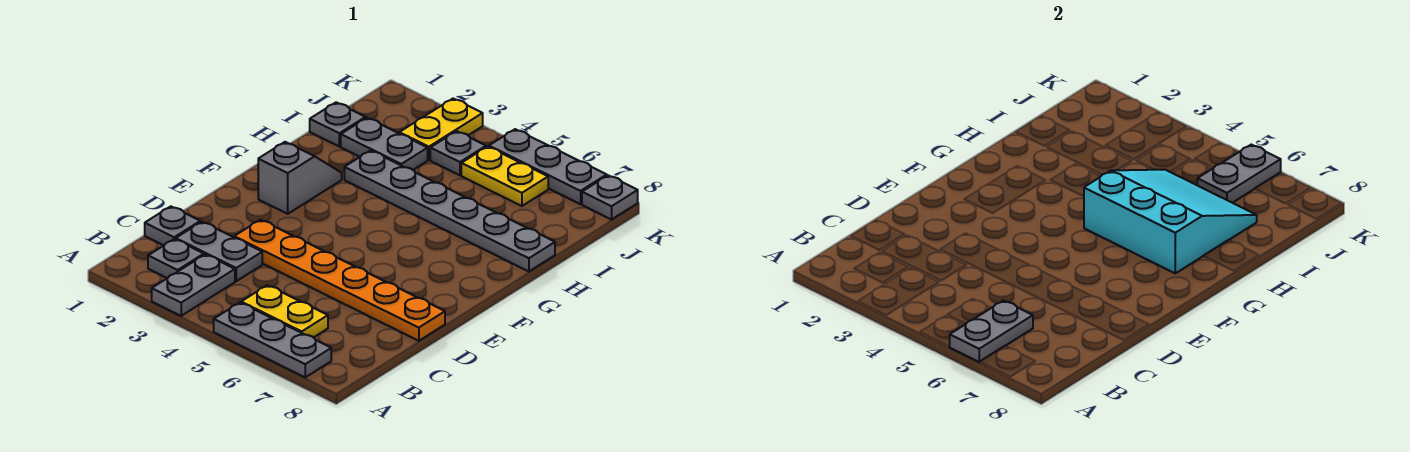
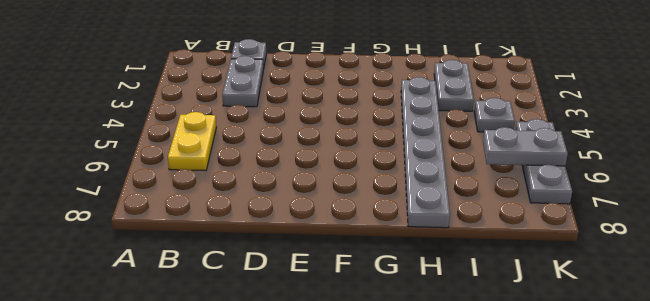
none -> grey 1x2 plate [152,254,235,316]
none -> grey 1x3 plate [214,303,331,377]
none -> grey 1x1 plate [148,239,204,278]

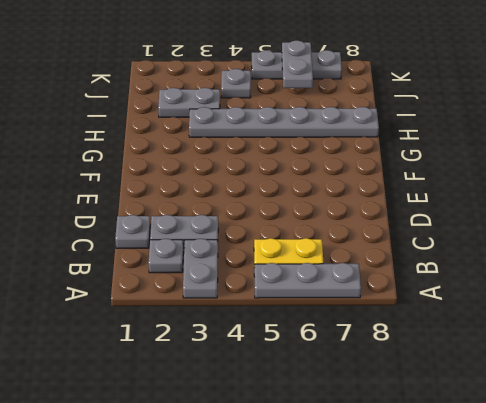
none -> orange 1x6 plate [234,220,445,341]
none -> grey 1x2 slope [258,142,342,214]
none -> grey 1x1 plate [310,102,366,146]

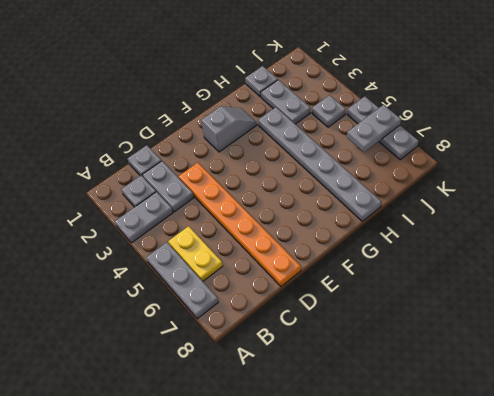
none -> yellow 1x2 plate [399,99,483,160]
none -> yellow 1x2 plate [461,147,548,206]
none -> grey 1x1 plate [582,175,638,220]

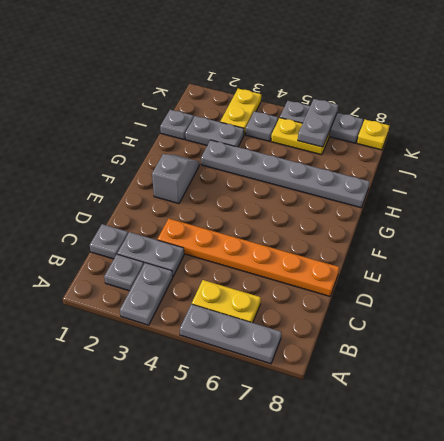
yellow 1x1 plate [357,120,389,150] -> grey 1x1 plate [582,175,638,220]
none -> grey 1x2 plate [950,301,1033,362]
none -> cyan 3x3 slope [1084,170,1257,273]

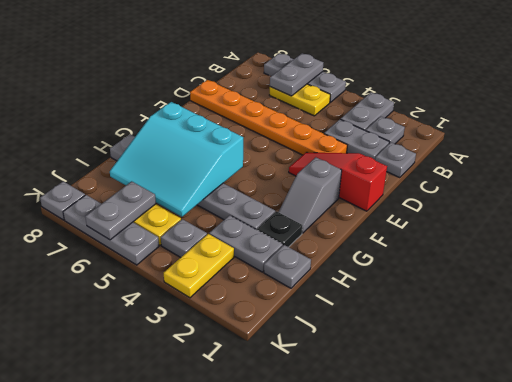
red 1x3 slope [289,152,387,211] -> none
black 1x1 plate [257,211,302,247] -> none

